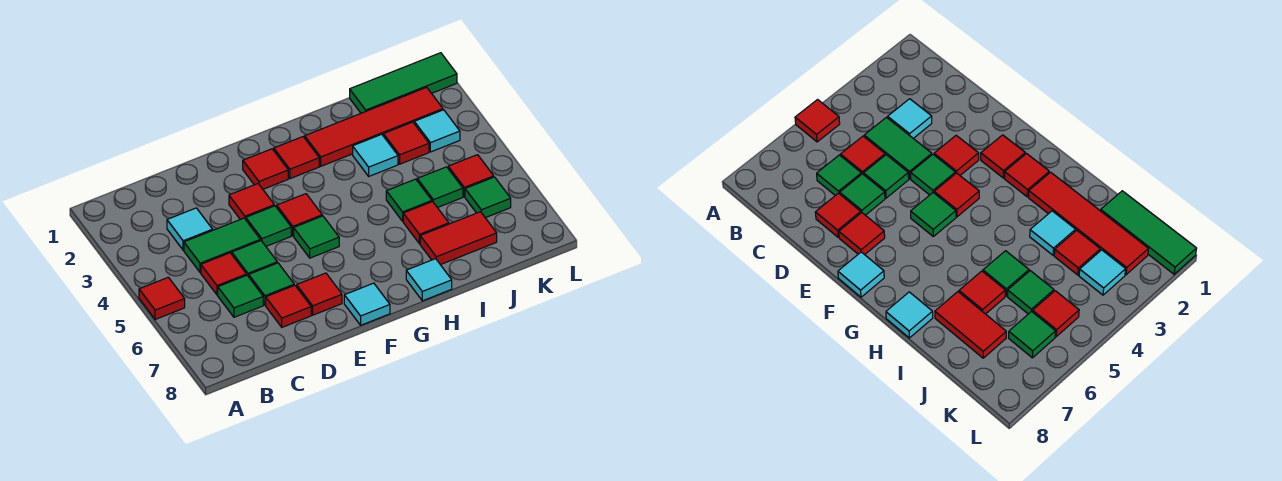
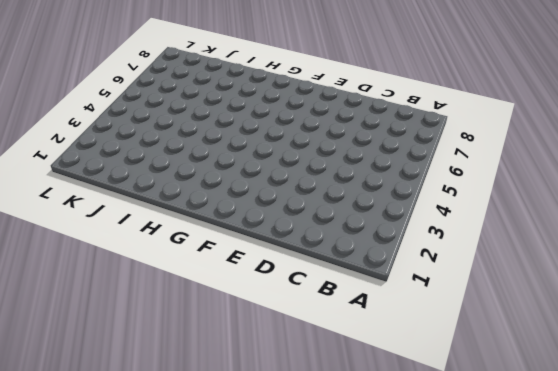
none -> red 1x1 tile [139,277,185,320]
none -> cyan 1x1 tile [167,208,213,250]
none -> green 1x2 tile [184,218,260,273]

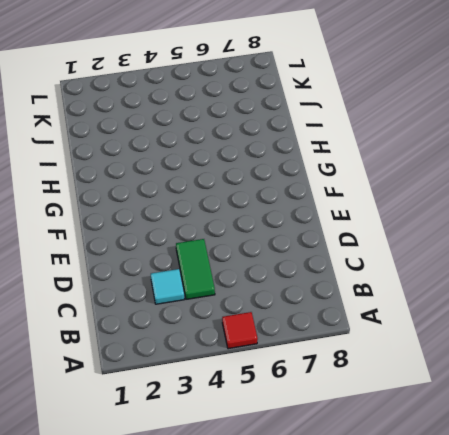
none -> red 1x1 tile [201,253,246,295]
none -> green 1x1 tile [218,275,263,317]
none -> green 1x1 tile [232,241,277,277]

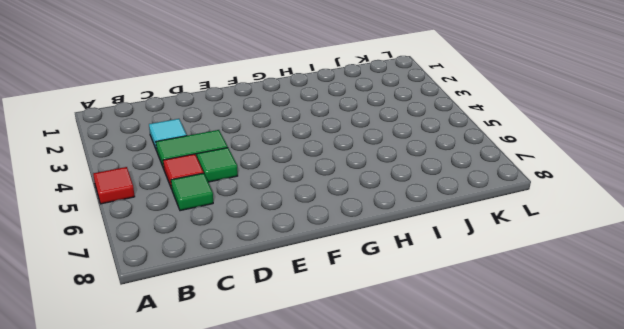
none -> green 1x1 tile [249,263,294,305]
none -> red 1x1 tile [266,285,311,327]
none -> red 1x1 tile [229,184,274,220]

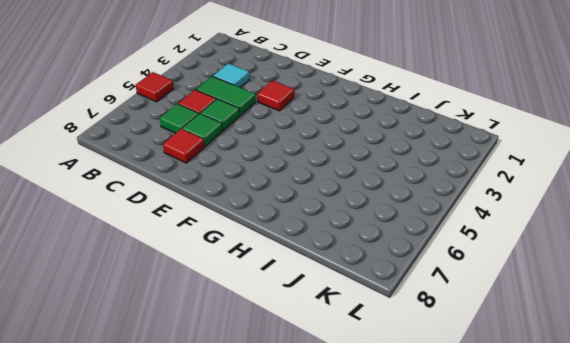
none -> green 1x1 tile [246,206,291,246]
none -> red 1x1 tile [297,273,342,315]
none -> red 1x1 tile [243,149,288,189]

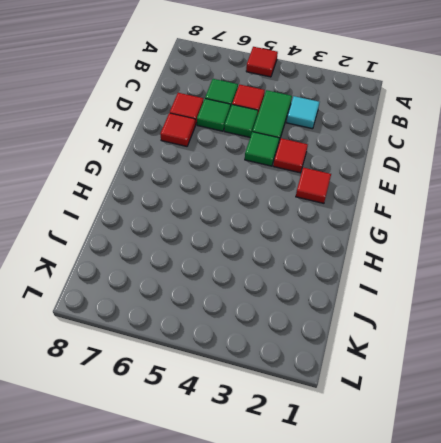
none -> red 1x1 tile [277,194,322,236]
none -> green 1x1 tile [294,216,339,258]
none -> cyan 1x1 tile [344,283,390,325]

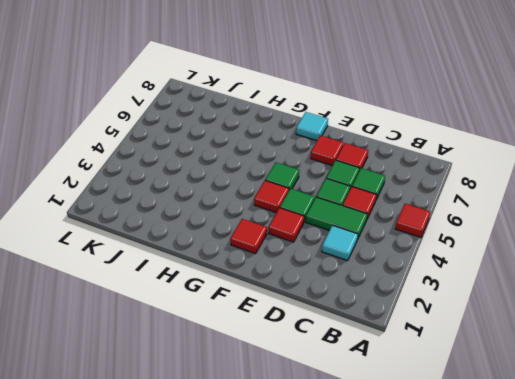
none -> red 1x1 tile [274,137,319,179]
none -> red 1x4 tile [305,87,443,166]
none -> cyan 1x1 tile [406,259,452,301]

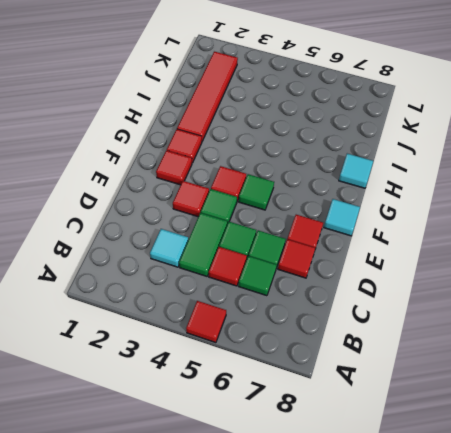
none -> cyan 1x1 tile [353,134,398,176]
none -> green 1x1 tile [386,179,432,221]
none -> red 1x1 tile [403,202,449,244]

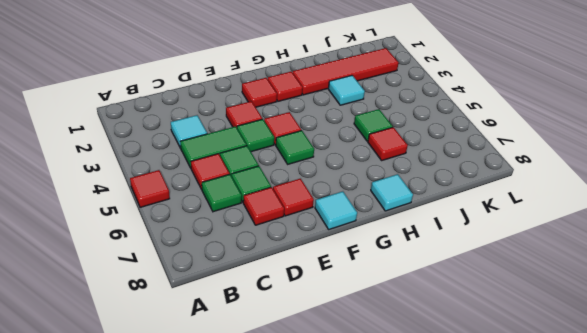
none -> red 1x2 tile [420,212,497,265]
none -> green 1x3 tile [350,53,457,113]
none -> red 1x1 tile [383,122,429,164]

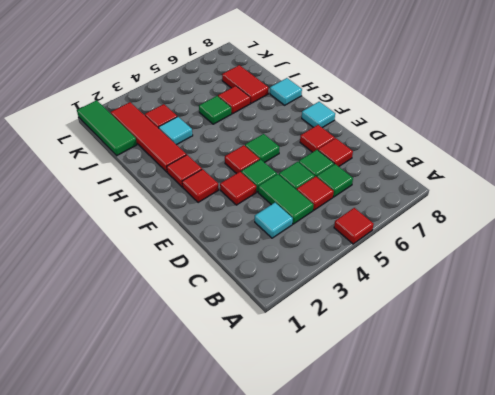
none -> green 1x1 tile [417,167,463,208]
none -> cyan 1x1 tile [414,110,460,152]
none -> red 1x1 tile [448,155,494,197]

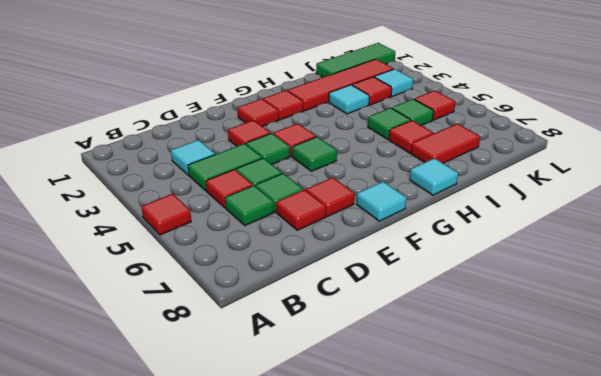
none -> green 1x1 tile [465,177,511,218]

